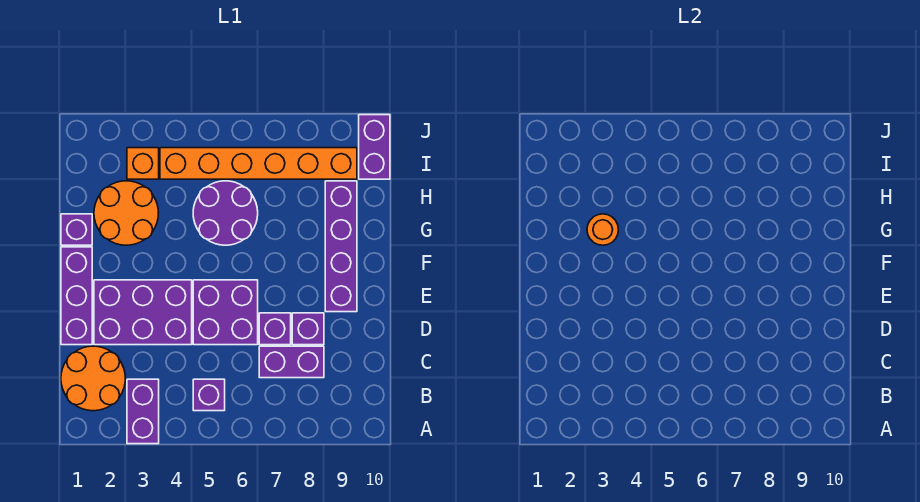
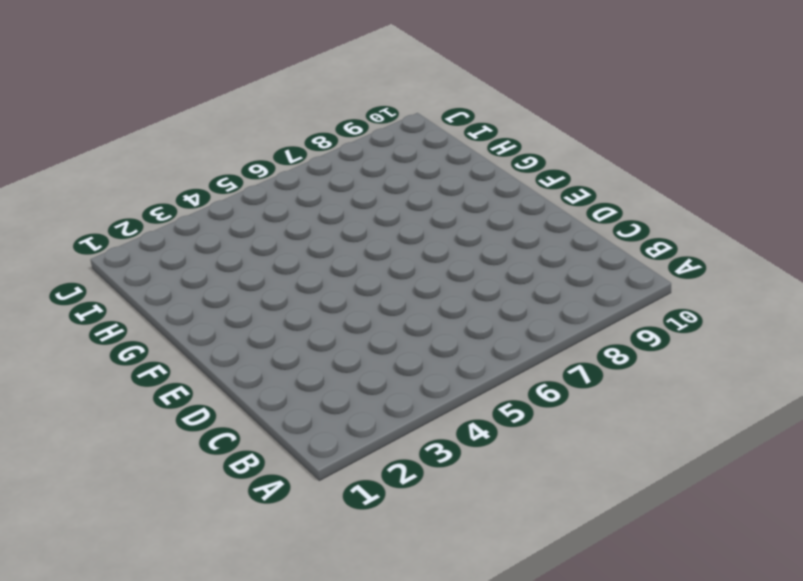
none -> purple 1x2 brick [127,379,159,444]
none -> orange 2x2 round brick [61,346,125,411]
none -> purple 1x1 brick [193,379,225,411]

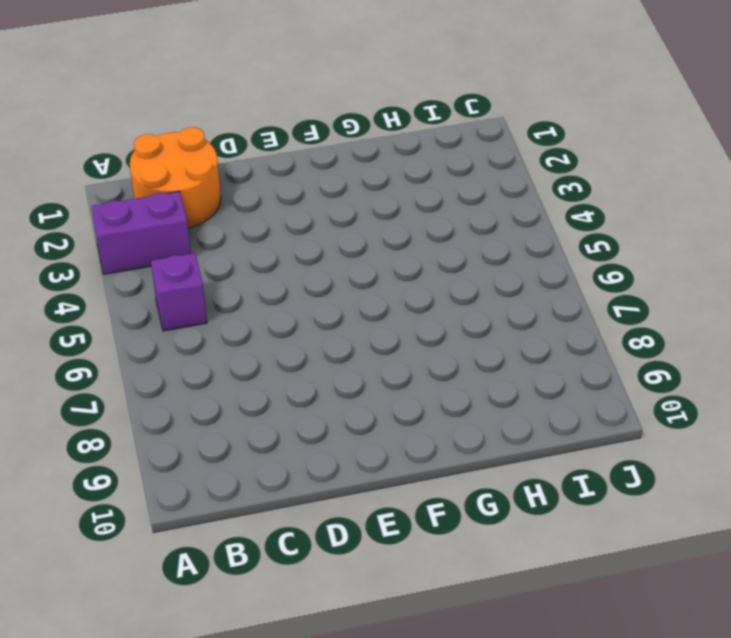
none -> purple 1x2 brick [259,346,324,378]
none -> purple 1x3 brick [61,247,92,345]
none -> purple 2x3 brick [94,280,192,345]

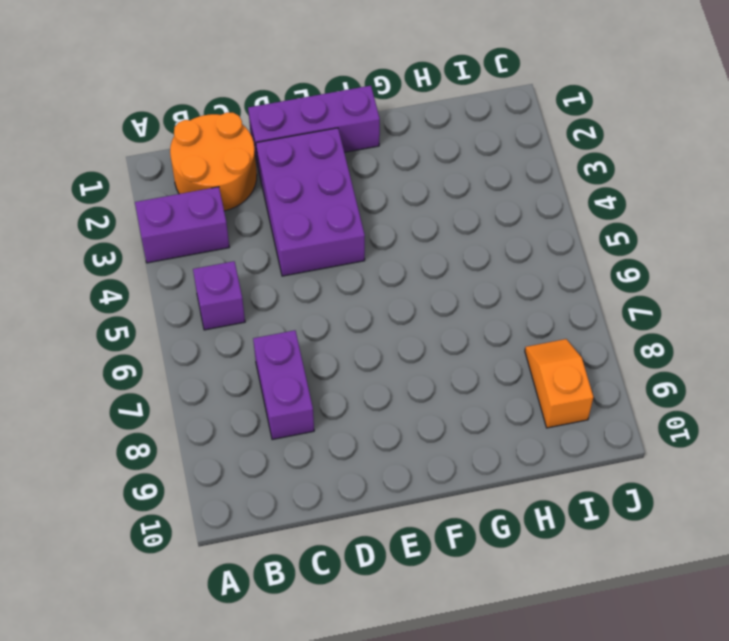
orange 1x2 slope [525,339,593,428] -> orange 1x6 brick [160,148,357,179]
none -> purple 2x2 brick [193,280,258,345]
none -> purple 1x1 brick [259,313,291,345]
none -> purple 1x1 brick [292,313,324,345]

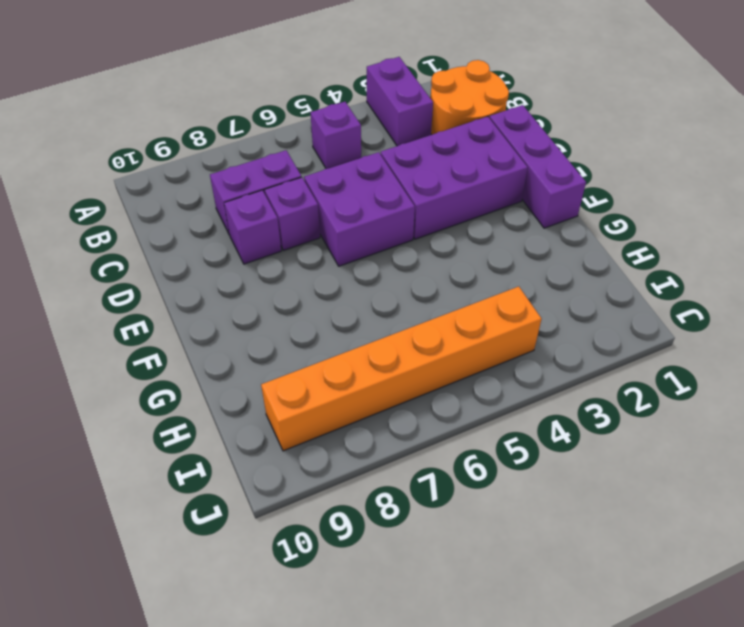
none -> purple 1x4 brick [325,181,357,312]
none -> purple 1x1 brick [61,214,92,245]
none -> orange 2x2 round brick [94,181,158,245]

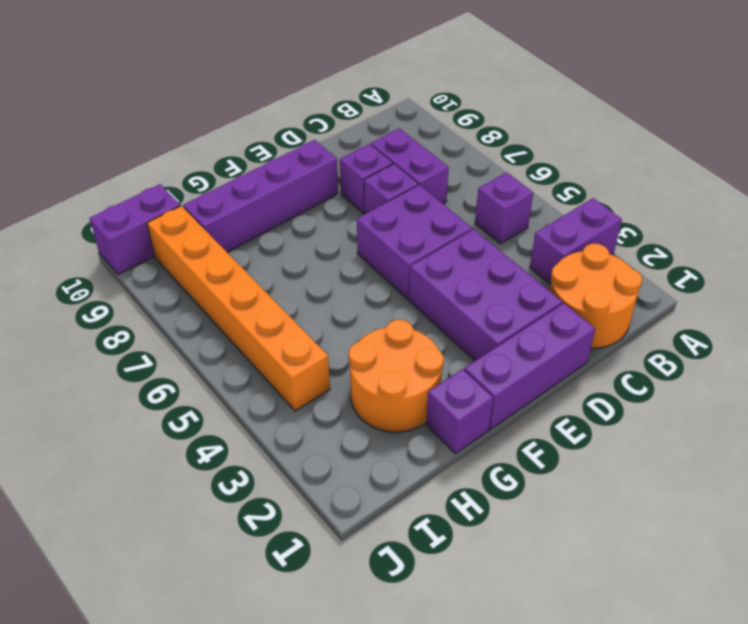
none -> purple 2x2 round brick [193,181,258,245]
none -> orange 1x1 brick [127,148,159,179]
none -> orange 1x1 round brick [587,214,618,245]

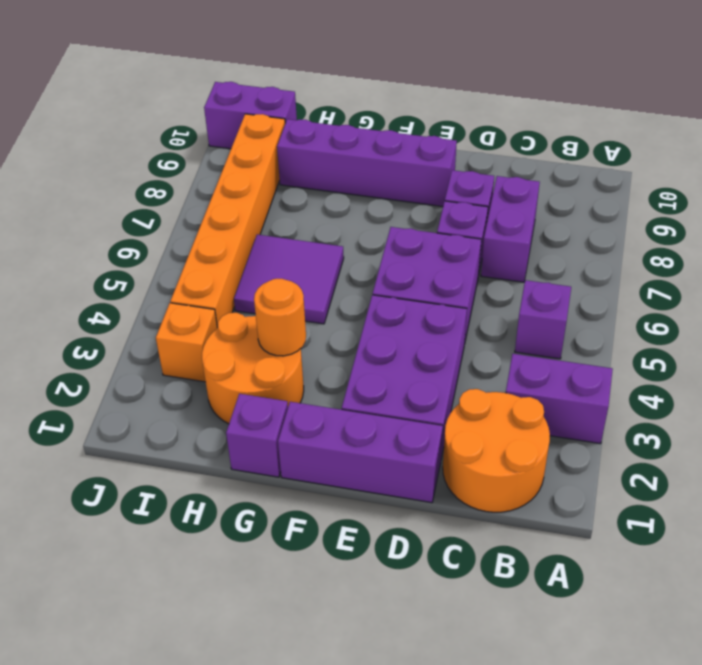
purple 2x2 tile [234,235,344,324] -> purple 2x2 round brick [193,181,258,245]

